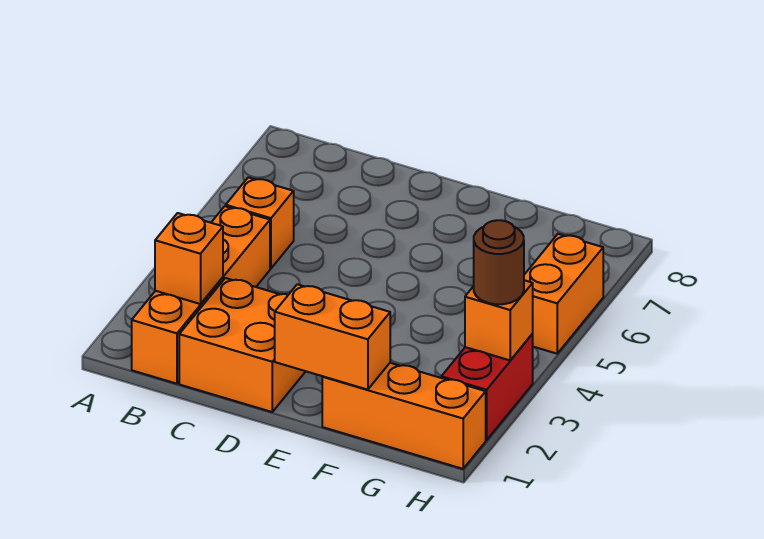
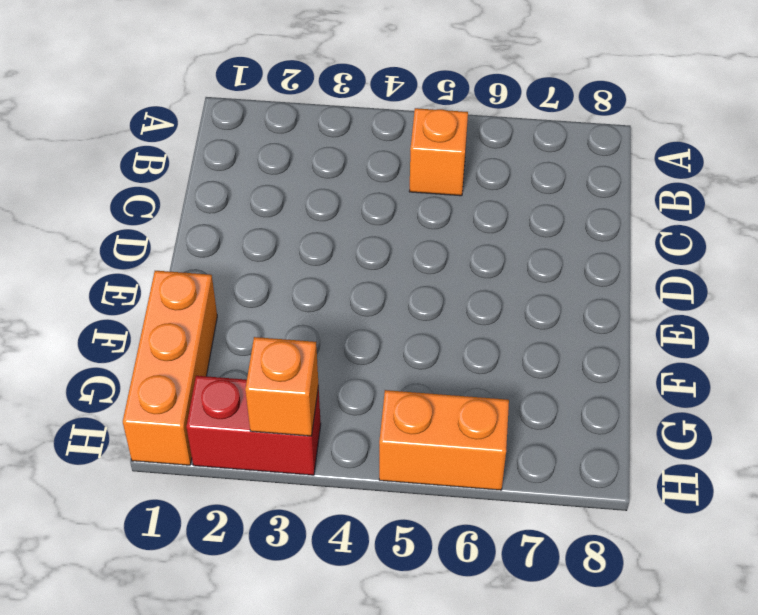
none -> orange 1x4 brick [132,206,270,384]
none -> orange 2x2 brick [179,278,306,412]

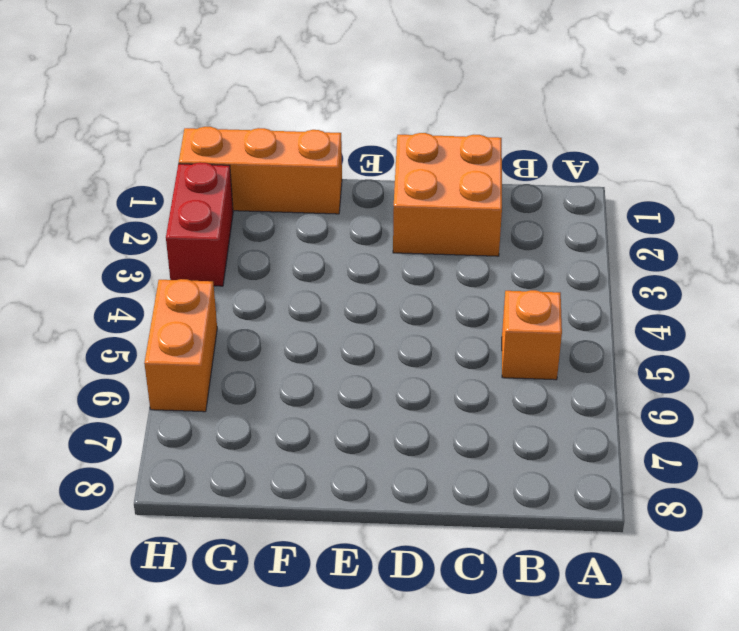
none -> orange 1x4 brick [132,206,270,384]
none -> orange 1x1 brick [155,213,223,304]

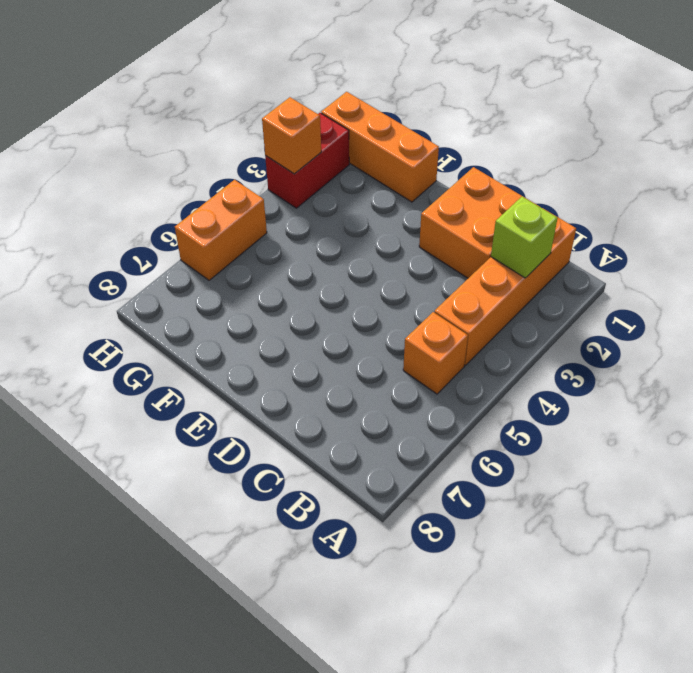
lime 1x1 brick [491,197,558,278] -> orange 1x1 brick [155,213,223,304]
none -> orange 1x2 brick [275,284,390,390]
none -> brown 1x1 round brick [474,220,524,304]

